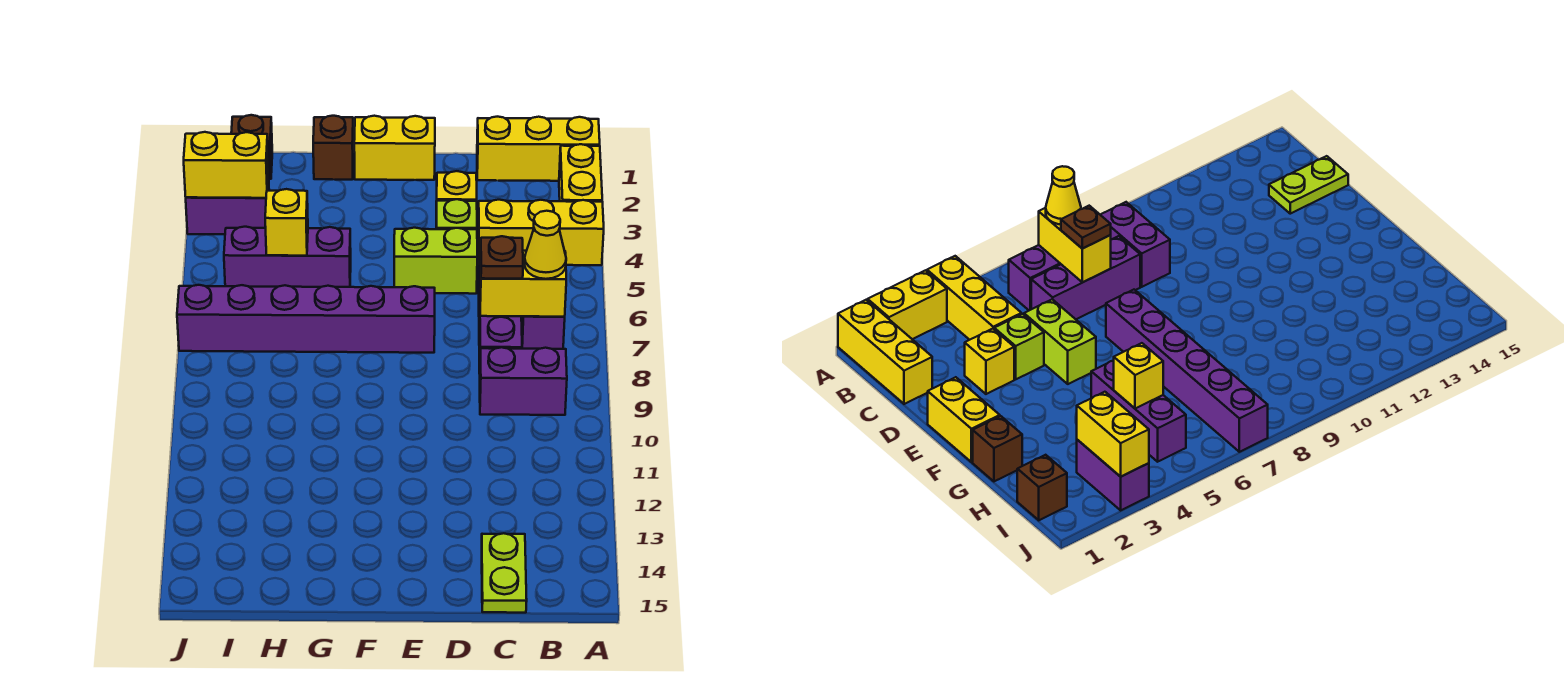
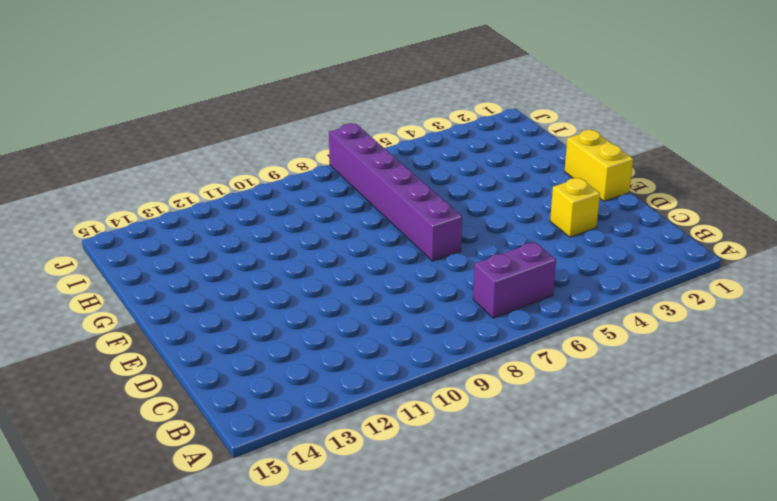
none -> yellow 1x3 brick [477,117,600,181]
none -> yellow 1x2 brick [559,144,602,202]
none -> yellow 1x3 brick [478,200,604,265]

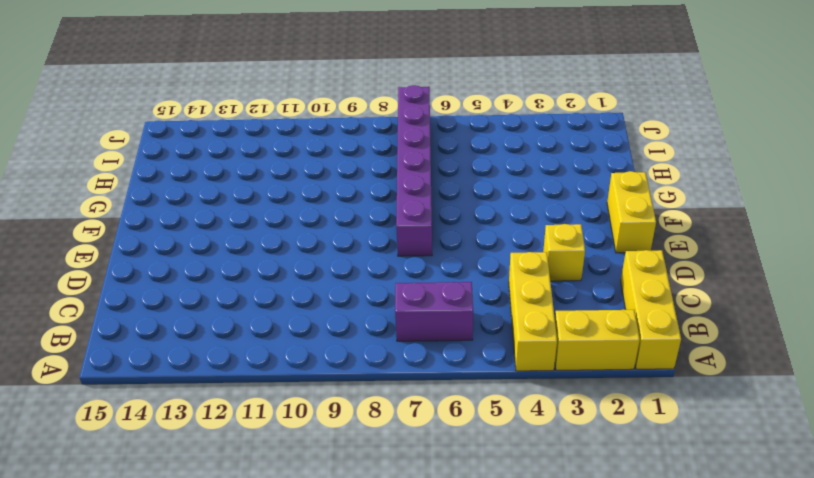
none -> purple 1x2 brick [480,347,567,415]
none -> purple 1x3 brick [479,259,522,374]
none -> lime 1x2 plate [482,533,527,613]

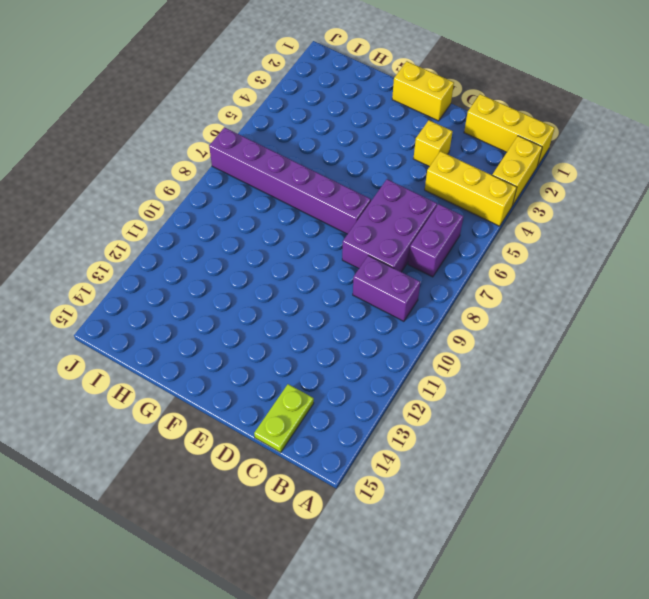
purple 2x3 brick [342,179,437,272] -> purple 1x3 brick [479,259,522,374]
none -> lime 1x1 brick [436,199,477,229]
none -> lime 1x2 brick [394,228,477,294]
none -> brown 1x1 brick [313,116,353,180]

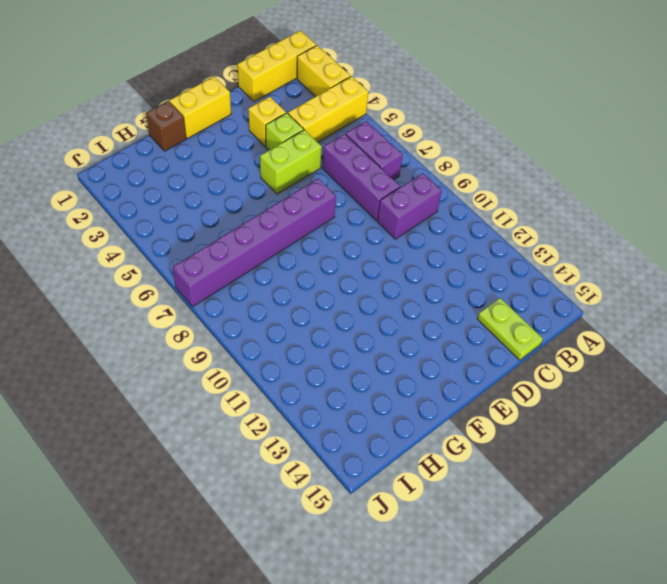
none -> purple 1x3 brick [224,227,351,287]
none -> brown 1x1 brick [231,115,272,179]
none -> purple 1x2 brick [186,174,269,234]

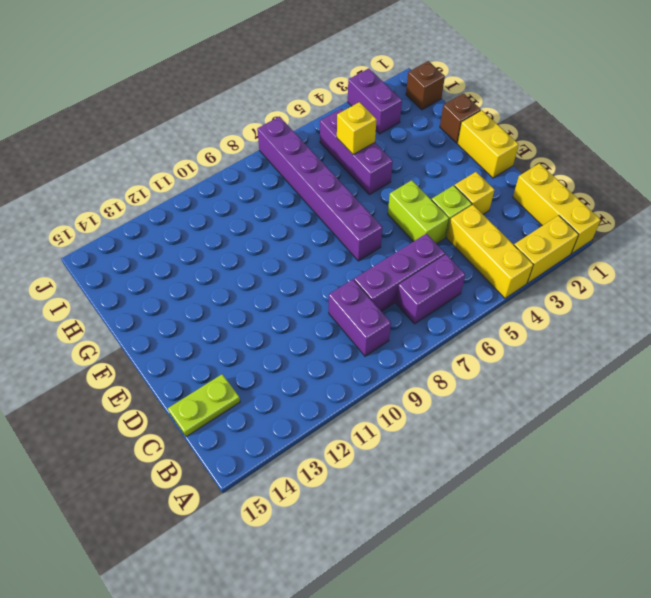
none -> yellow 1x2 brick [480,251,566,317]
none -> yellow 1x2 brick [184,132,269,198]
none -> yellow 1x1 cone [524,211,566,279]

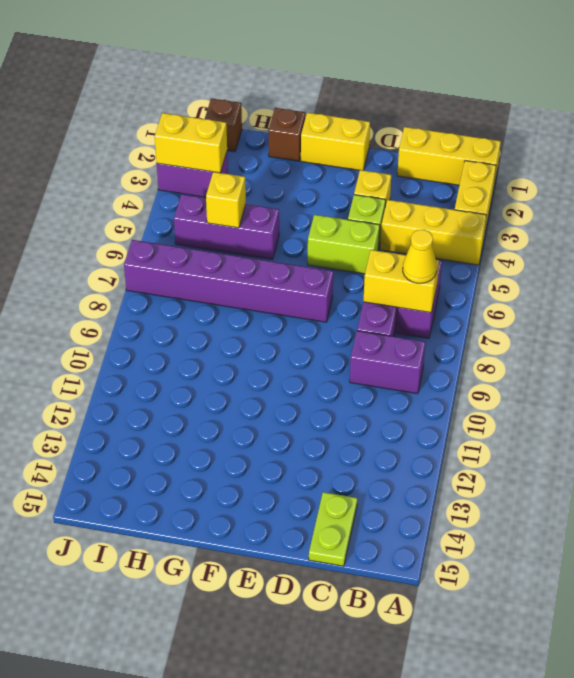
none -> brown 1x1 plate [480,236,523,279]

